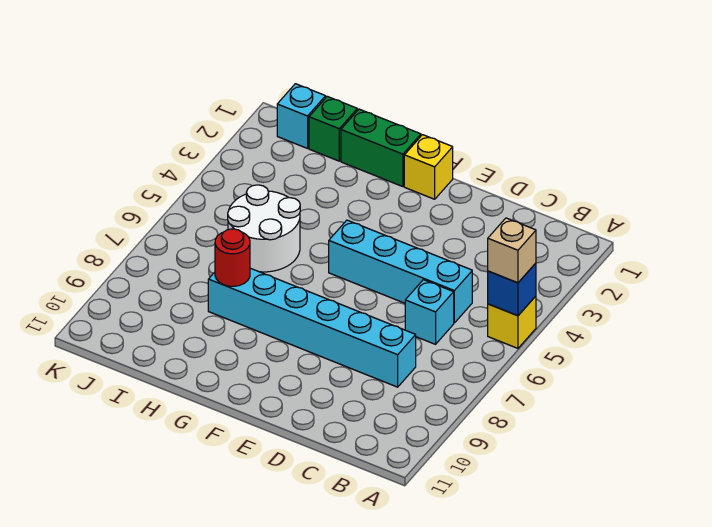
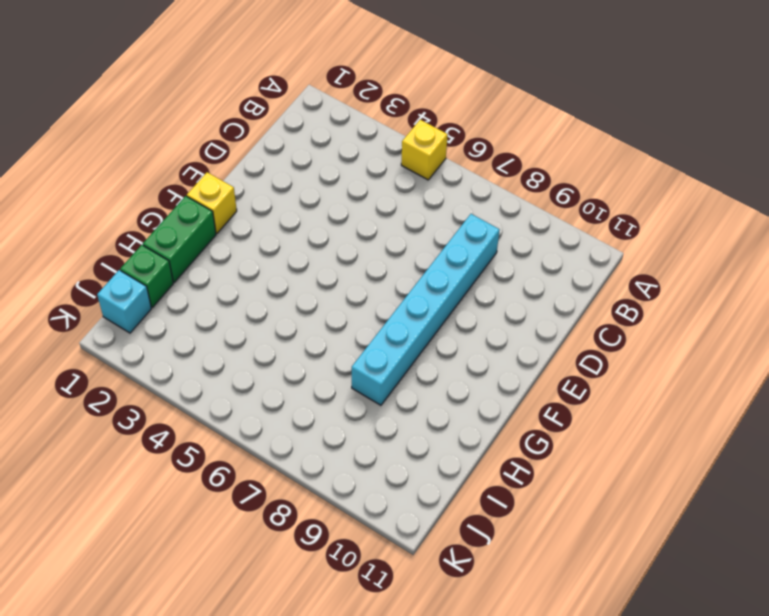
none -> cyan 1x4 brick [329,220,472,323]
none -> cyan 1x1 brick [405,280,454,344]
none -> white 2x2 round brick [228,185,300,272]

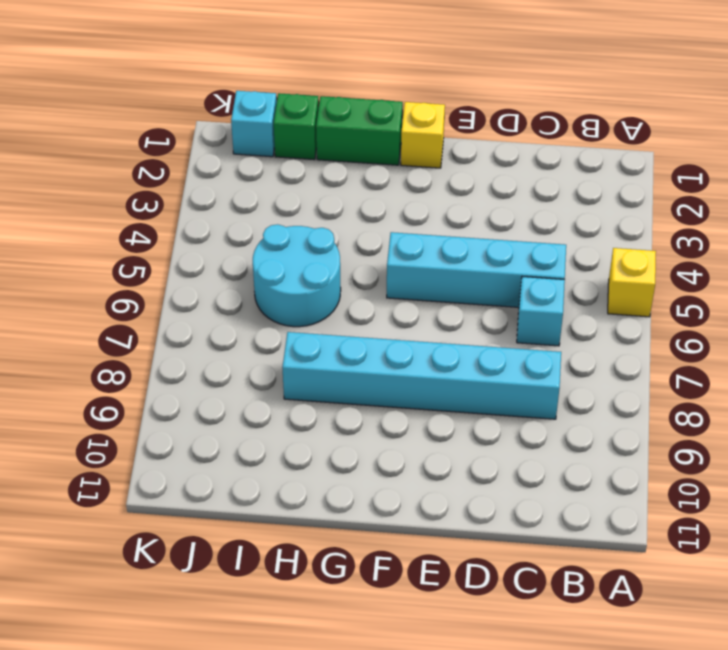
cyan 2x2 round brick [253,224,341,327] -> white 2x2 round brick [228,185,300,272]
none -> blue 1x1 brick [488,263,536,316]
none -> red 1x1 round brick [215,229,250,286]
none -> tan 1x1 brick [488,218,536,283]

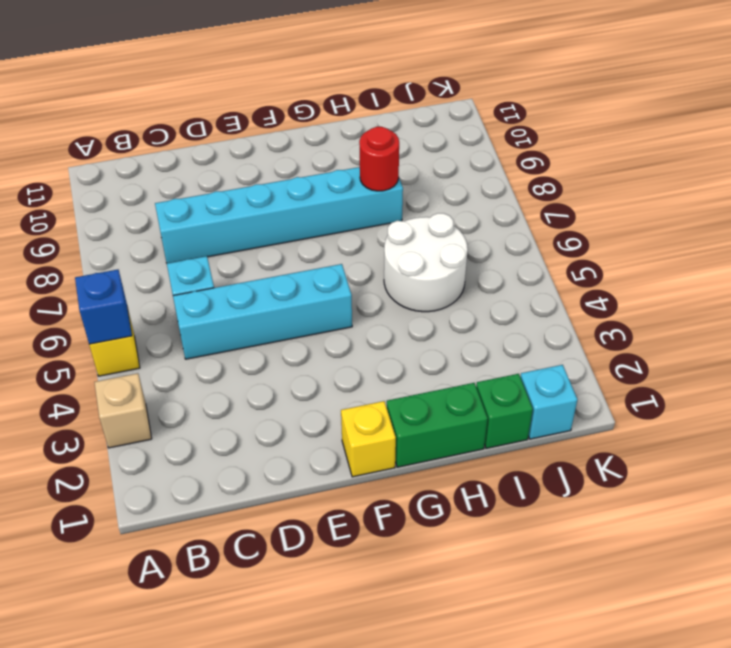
tan 1x1 brick [94,373,152,448] -> tan 1x1 brick moved to [488,218,536,283]

